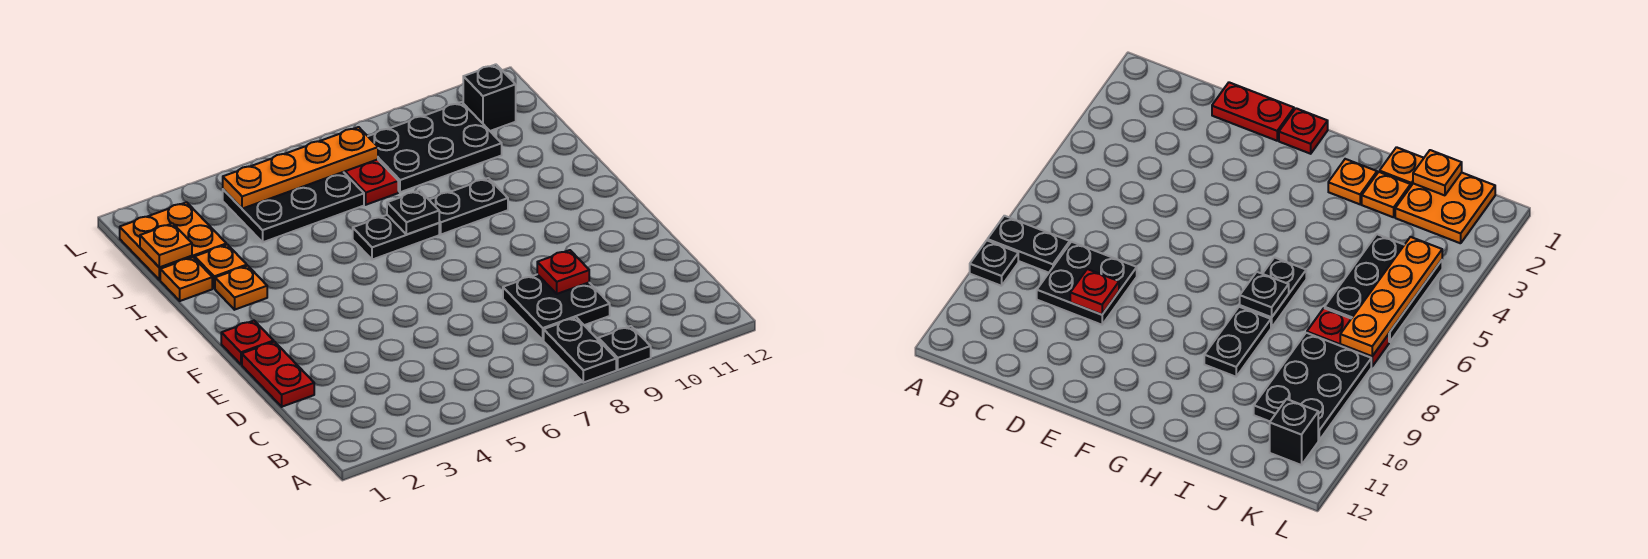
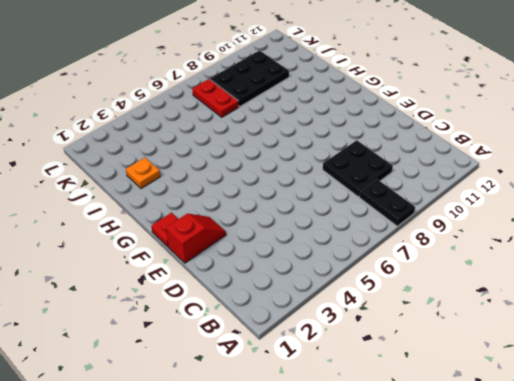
red 1x2 slope [166,213,226,263] -> red 1x2 plate [242,342,314,407]
none -> black 1x1 plate [598,326,651,370]
none -> orange 1x1 plate [215,266,267,310]
none -> black 1x2 plate [353,215,439,260]

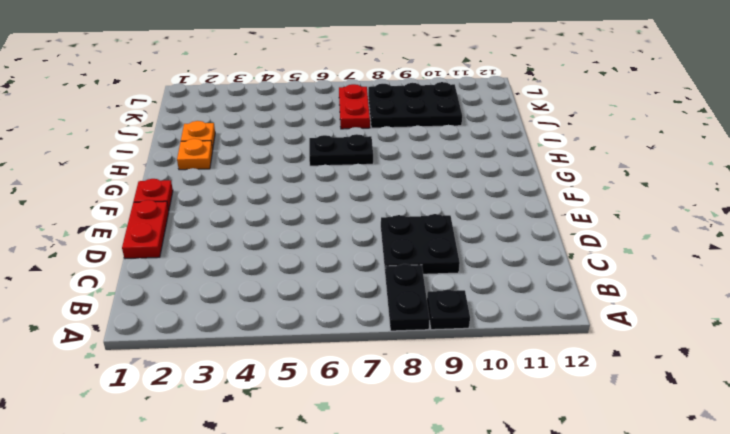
none -> black 1x2 plate [429,178,508,234]
none -> orange 1x1 plate [160,257,212,301]
none -> orange 2x2 plate [120,202,226,280]

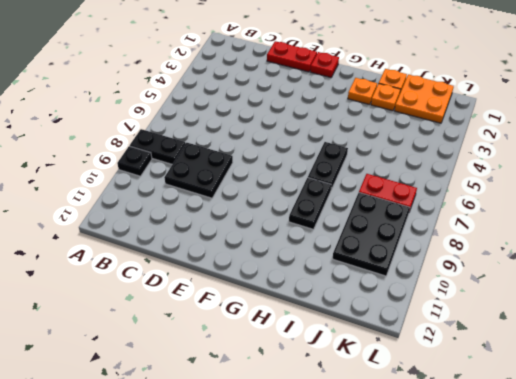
none -> black 2x3 plate [223,172,364,242]
none -> black 1x1 brick [463,64,516,131]
none -> red 1x1 plate [537,250,589,294]

